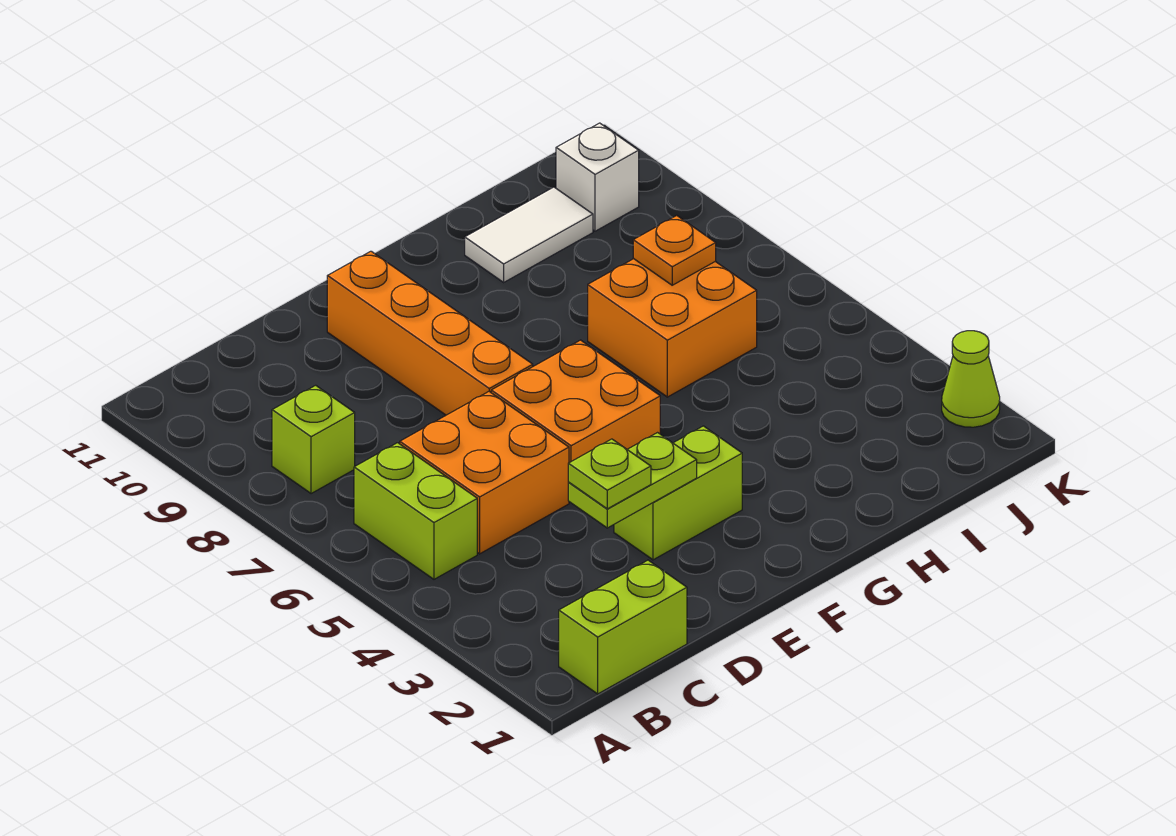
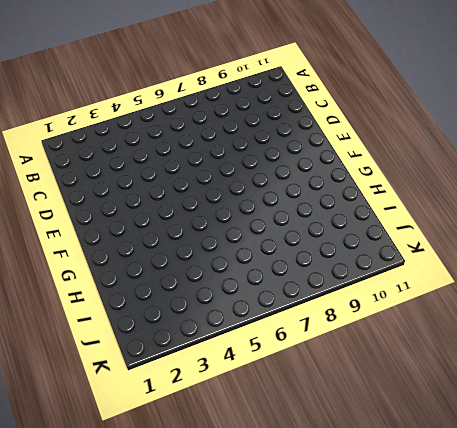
none -> lime 1x2 brick [559,560,687,694]
none -> lime 1x2 brick [354,443,477,579]
none -> lime 1x1 brick [272,385,355,494]

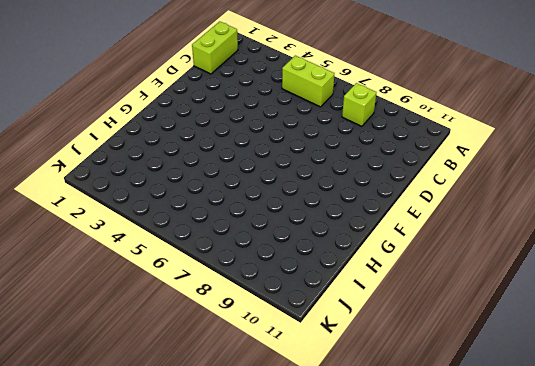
none -> orange 2x2 brick [400,392,569,554]
none -> lime 1x2 brick [614,426,742,560]
none -> orange 2x2 brick [491,340,660,463]

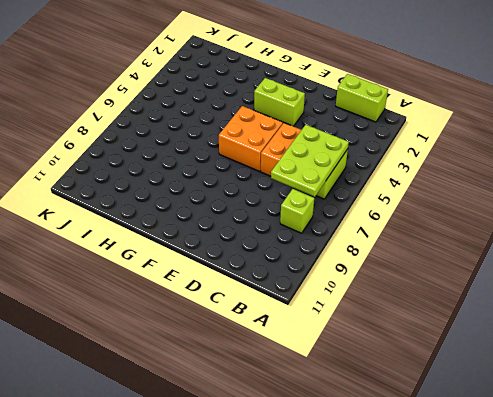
lime 2x3 plate [271,125,349,197] -> none
none -> orange 1x4 brick [327,251,533,415]
none -> orange 2x2 brick [588,259,757,397]
none -> white 1x2 tile [465,187,593,282]

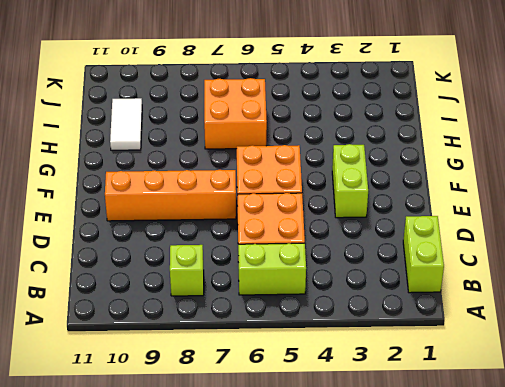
none -> white 1x1 brick [556,123,639,231]
none -> lime 1x1 cone [942,331,1000,427]
none -> lime 1x2 plate [568,433,697,528]

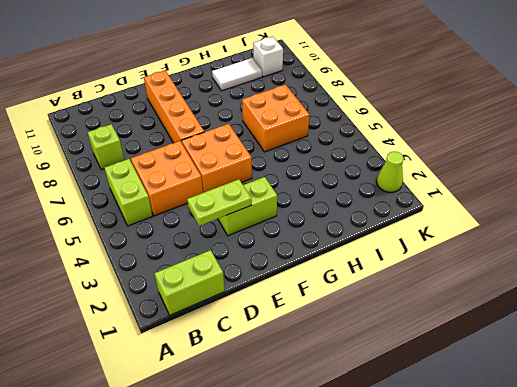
none -> orange 1x1 plate [633,215,716,285]
none -> lime 1x1 plate [568,439,651,509]

